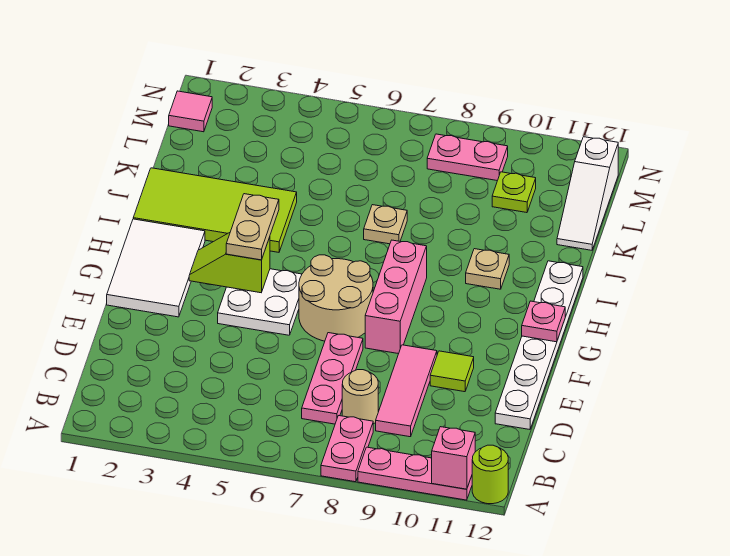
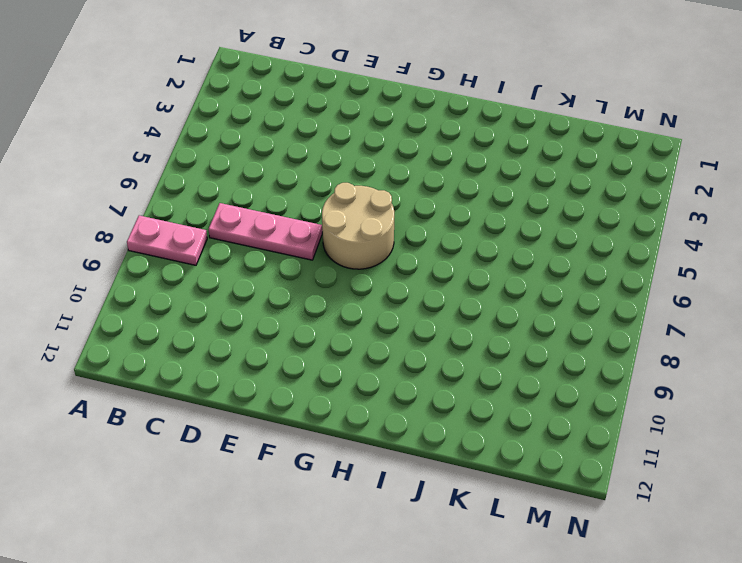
none -> pink 1x3 plate [358,447,472,500]
none -> lime 1x1 round brick [472,445,508,504]
none -> tan 1x1 round brick [342,370,378,424]

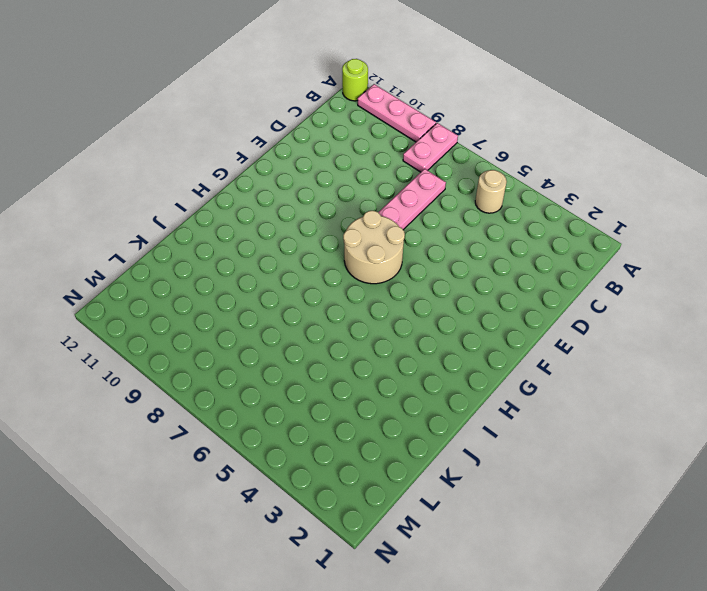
tan 1x1 round brick [475,170,507,213] -> tan 1x1 round brick moved to [342,370,378,424]
none -> pink 1x3 tile [376,345,437,437]
none -> white 1x6 plate [495,261,583,429]
none -> lime 1x1 tile [430,351,474,392]

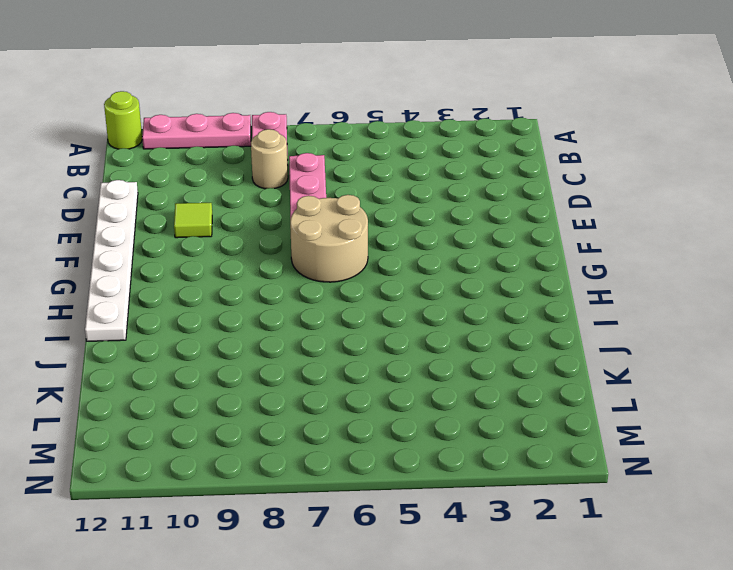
none -> pink 1x3 tile [376,345,437,437]
none -> white 2x3 tile [107,219,205,317]
none -> white 2x2 plate [218,269,302,335]

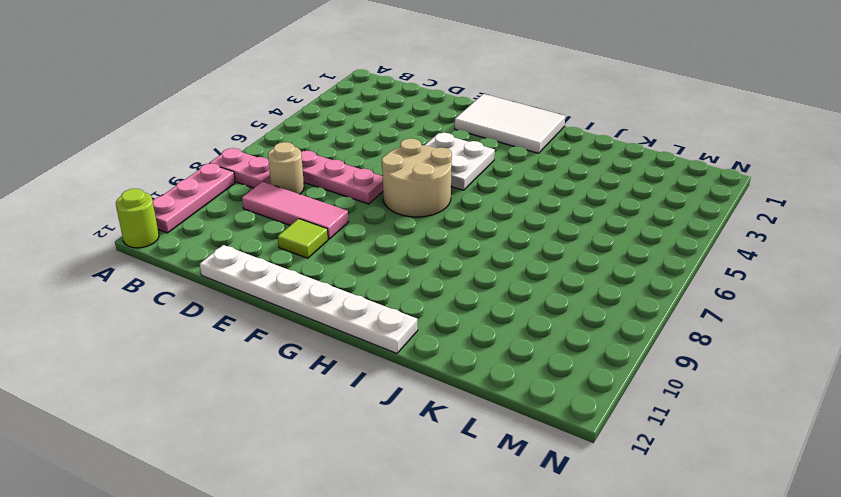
none -> pink 1x3 brick [365,240,427,354]
none -> lime 2x4 tile [133,168,297,252]
none -> tan 1x1 plate [466,249,509,289]

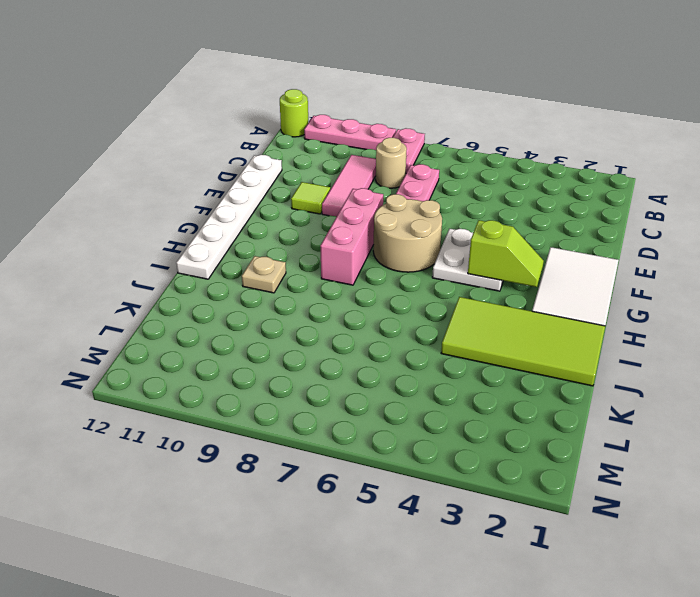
none -> tan 1x1 plate [364,205,407,244]
none -> white 1x3 slope [557,137,618,250]
none -> lime 1x1 plate [492,172,536,213]

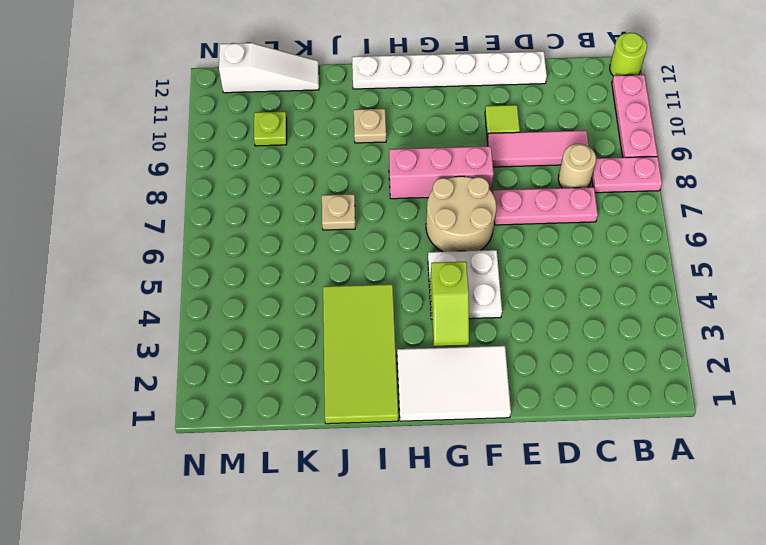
none -> pink 1x1 tile [169,91,212,132]
none -> pink 1x2 plate [427,134,508,181]
none -> pink 1x1 brick [432,427,475,489]

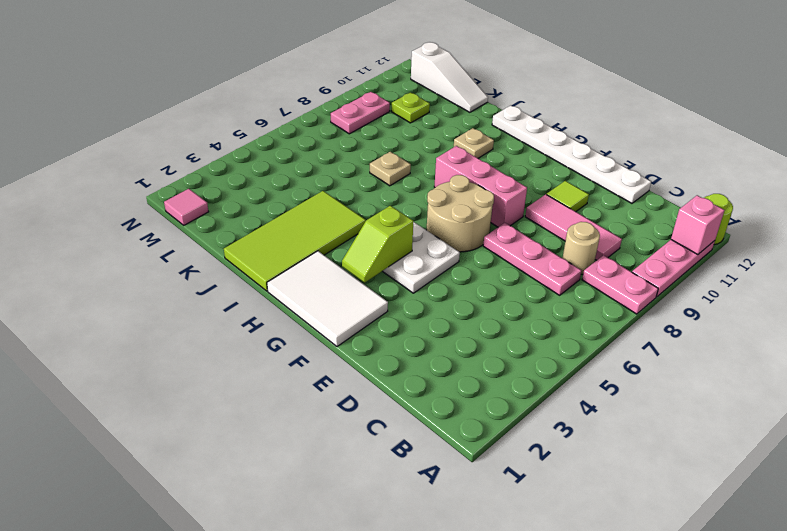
none -> pink 1x1 plate [522,301,565,342]
none -> tan 1x2 plate [226,194,279,260]

